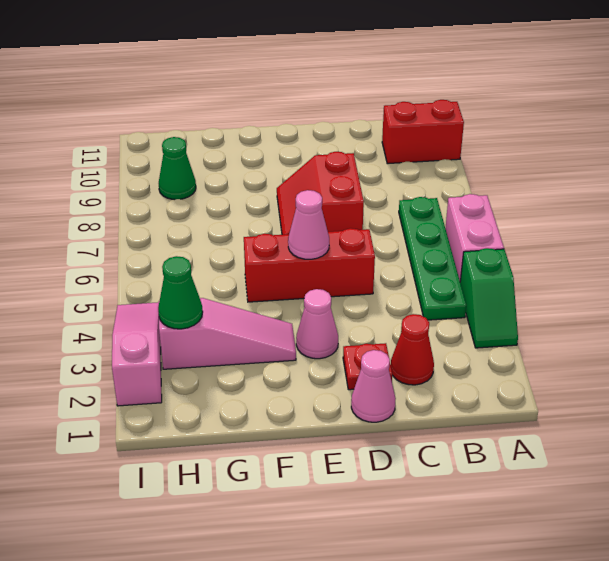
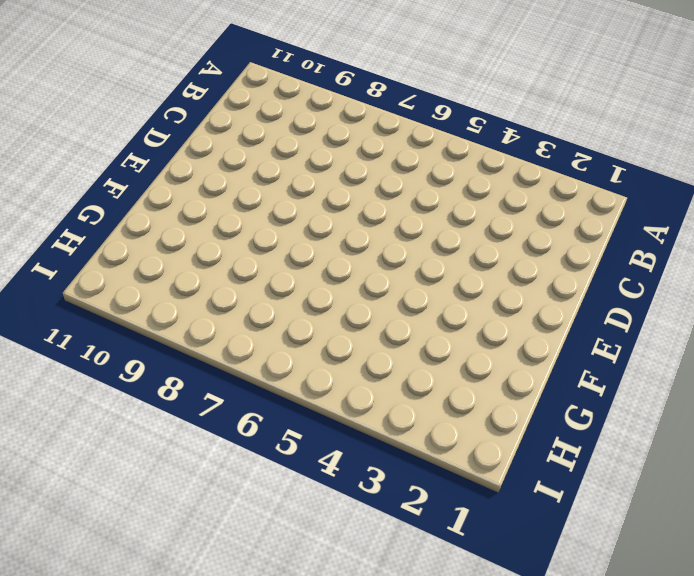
none -> green 1x2 slope [460,248,518,348]
none -> pink 1x2 brick [445,194,504,281]
none -> red 1x2 brick [382,100,464,164]

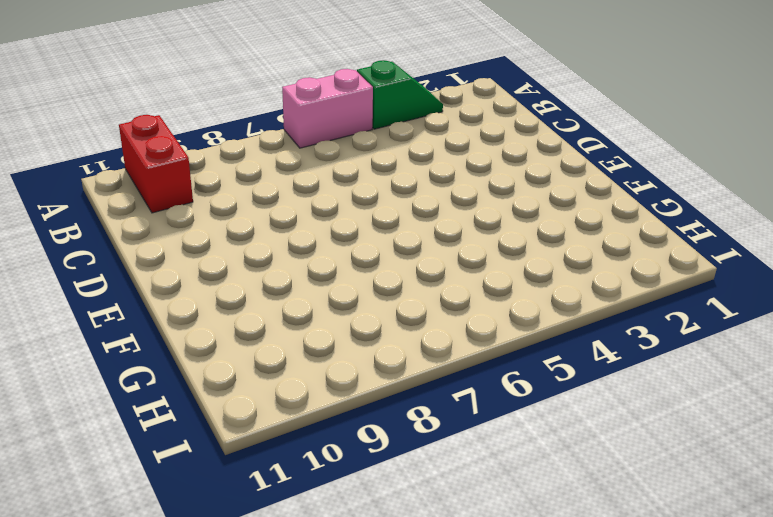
none -> green 1x4 plate [399,197,466,320]
none -> red 1x1 cone [391,314,434,385]
none -> pink 1x1 cone [351,350,396,422]

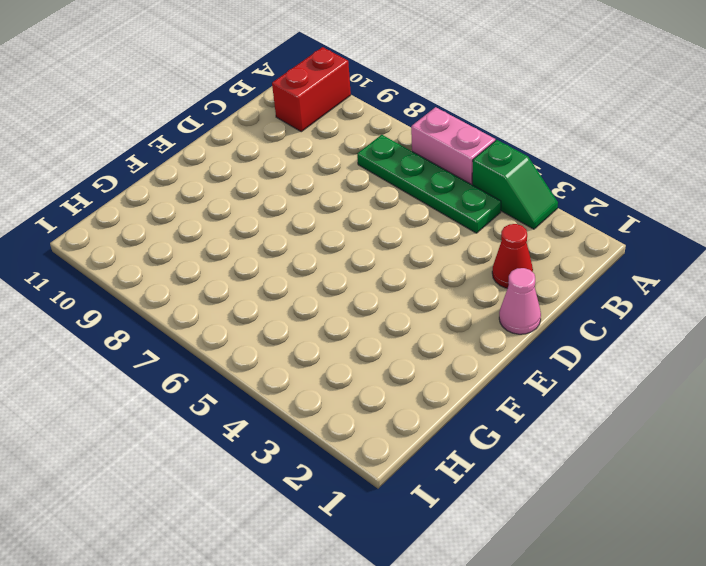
none -> red 1x1 plate [343,343,392,390]
none -> red 1x3 brick [244,228,375,302]
none -> red 2x2 slope [277,152,364,235]

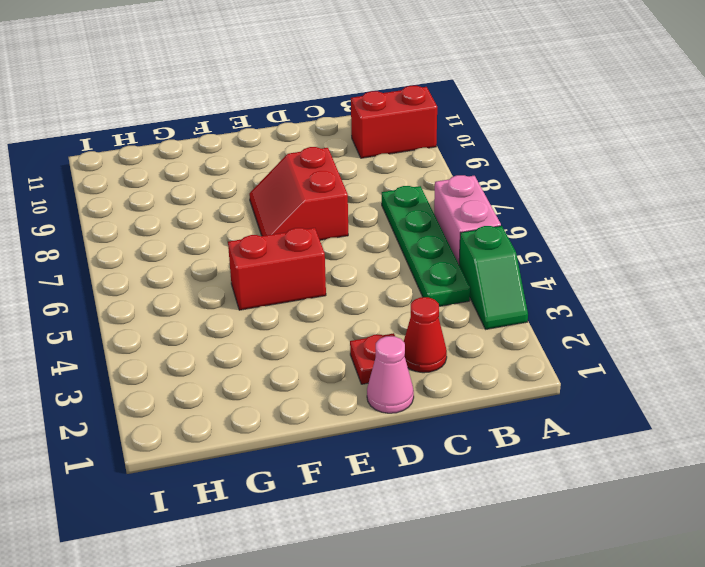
red 1x2 brick [228,228,326,310] -> red 1x3 brick [244,228,375,302]
none -> pink 1x1 cone [296,289,338,359]
none -> pink 1x3 slope [159,298,296,369]
none -> green 1x1 cone [159,137,196,200]

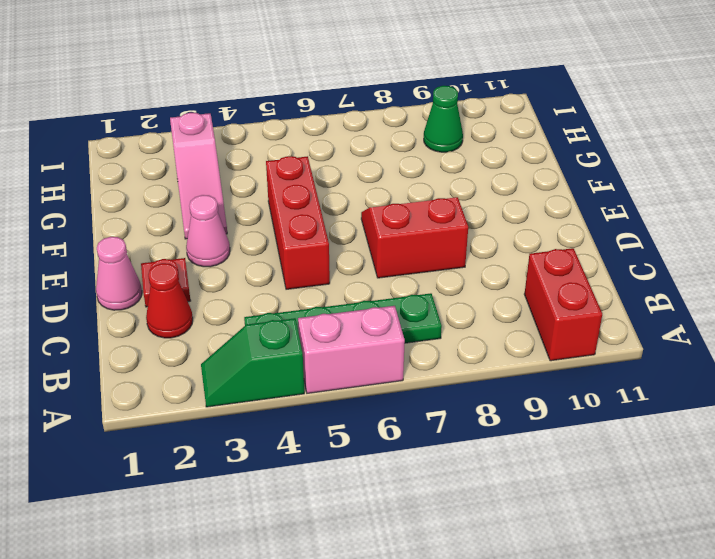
none -> pink 1x3 slope [112,302,162,406]
none -> pink 1x1 cone [288,190,329,259]
none -> green 1x1 cone [158,256,203,329]

